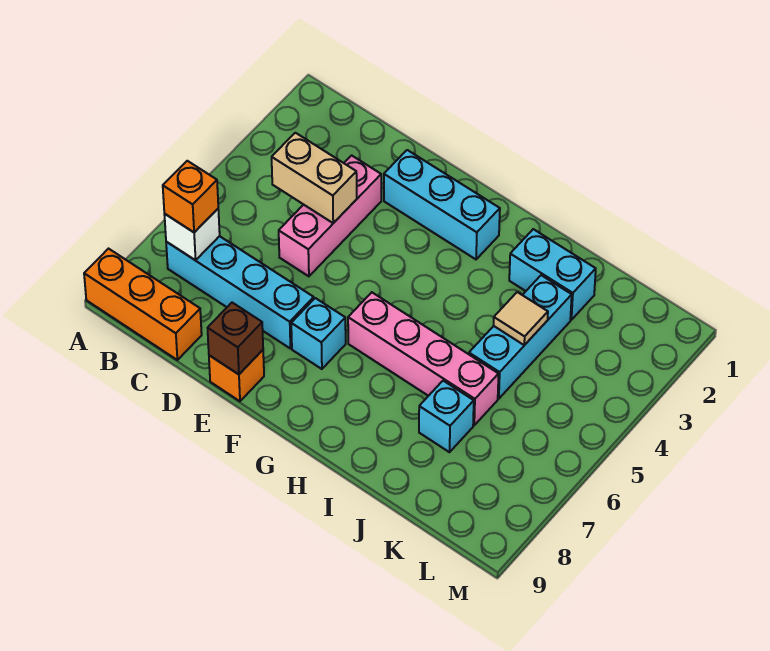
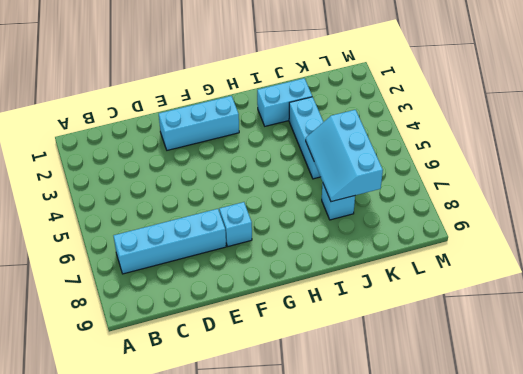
cyan 2x3 slope [306,110,383,202] -> none
none -> orange 1x3 brick [84,249,202,360]
none -> pink 1x3 brick [279,155,381,276]
none -> orange 1x1 brick [209,350,264,401]

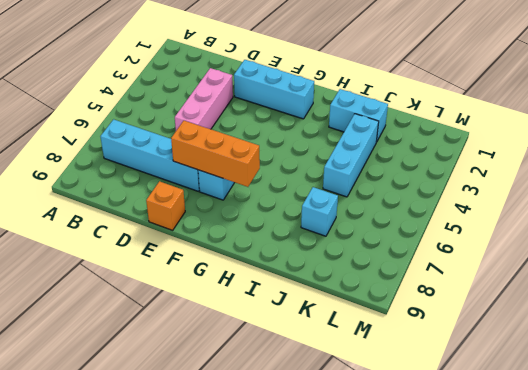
orange 1x3 brick [171,121,260,187] -> orange 1x3 brick moved to [84,249,202,360]
none -> pink 1x4 brick [348,292,499,425]
none -> white 1x1 brick [164,209,220,260]
none -> tan 1x2 brick [272,133,357,223]

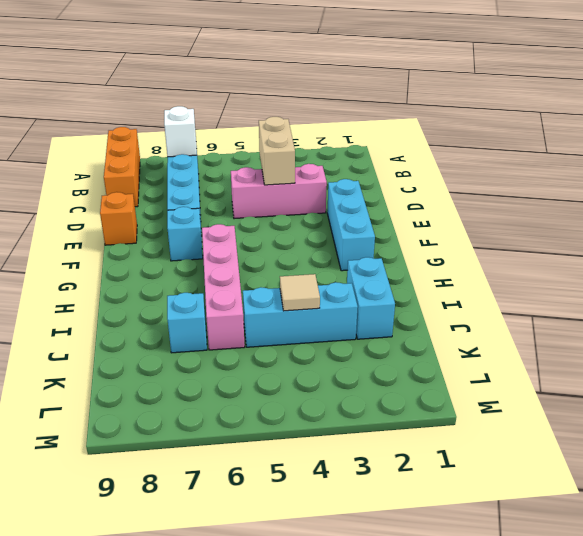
none -> brown 1x1 brick [208,303,263,374]
none -> orange 1x1 brick [163,161,218,232]

